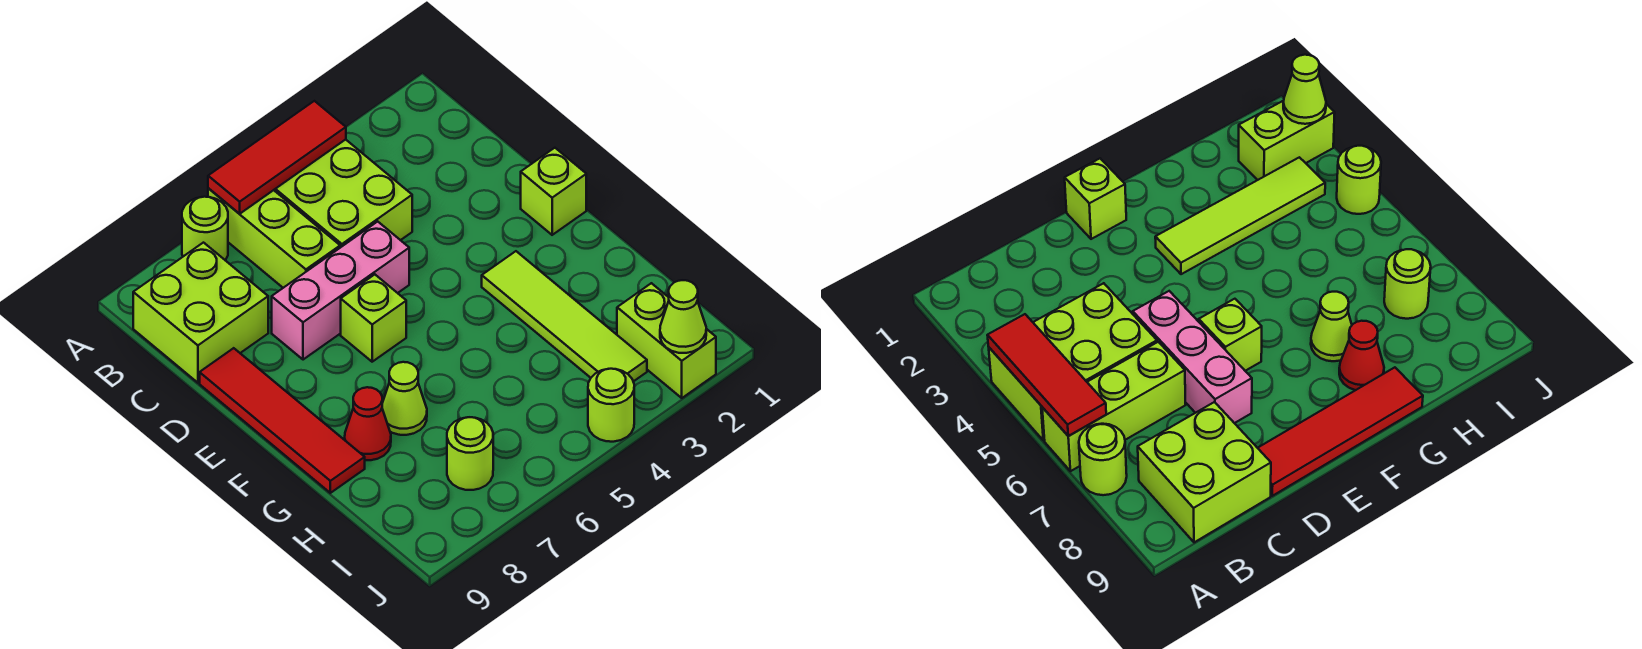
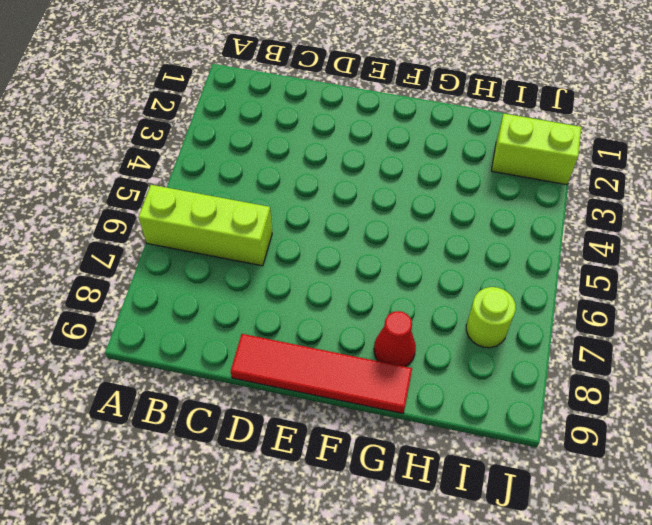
none -> lime 2x3 brick [274,139,412,248]
none -> lime 1x1 round brick [182,197,228,260]
none -> lime 2x2 brick [133,243,268,383]

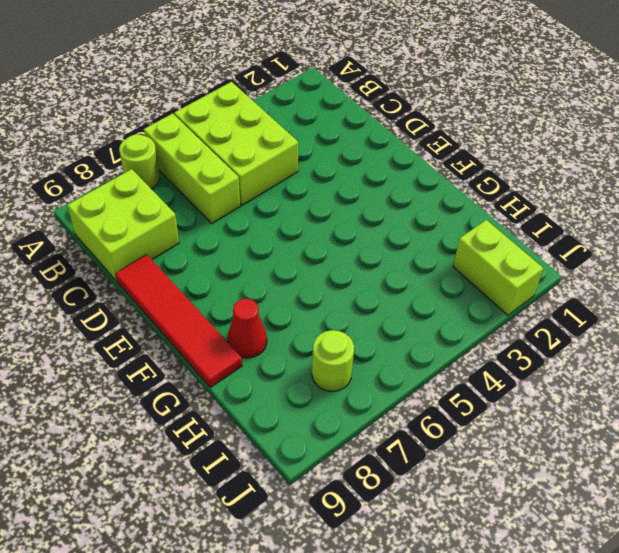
none -> pink 1x3 brick [272,222,409,360]
none -> lime 1x1 brick [521,148,586,235]
none -> lime 1x1 brick [341,275,406,362]

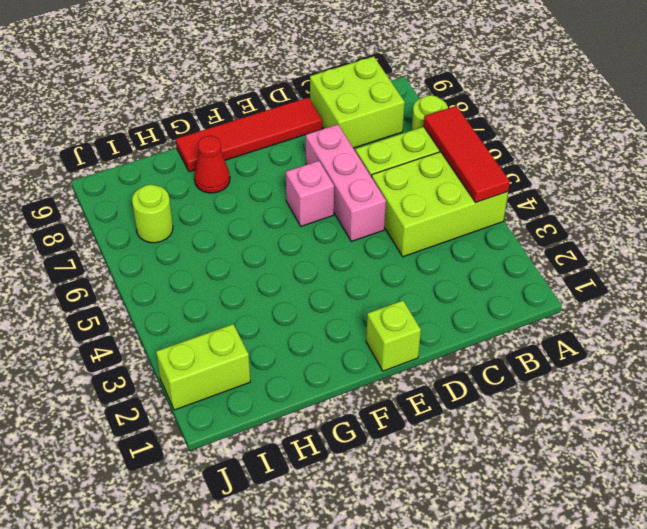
pink 1x1 brick [286,161,334,226] -> lime 1x1 brick [341,275,406,362]
none -> lime 1x4 tile [482,251,647,382]
none -> lime 1x1 cone [382,362,427,435]
none -> lime 1x1 round brick [588,369,634,442]

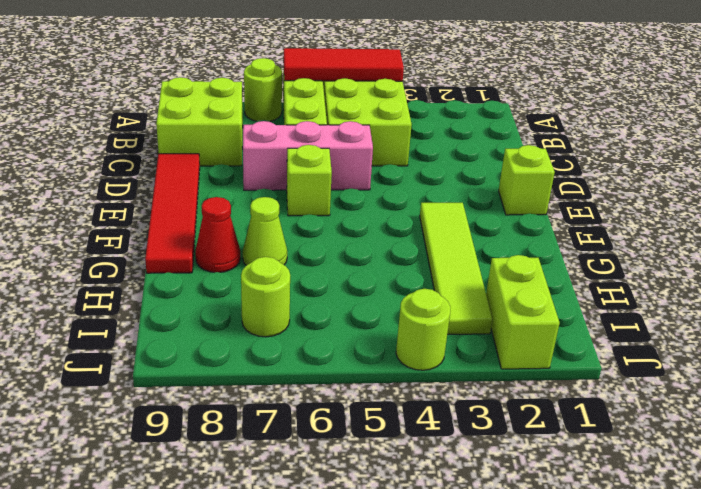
none -> lime 1x1 cone [660,280,706,353]

